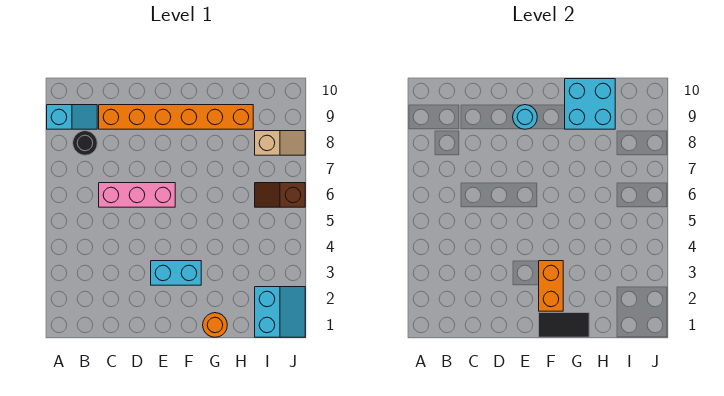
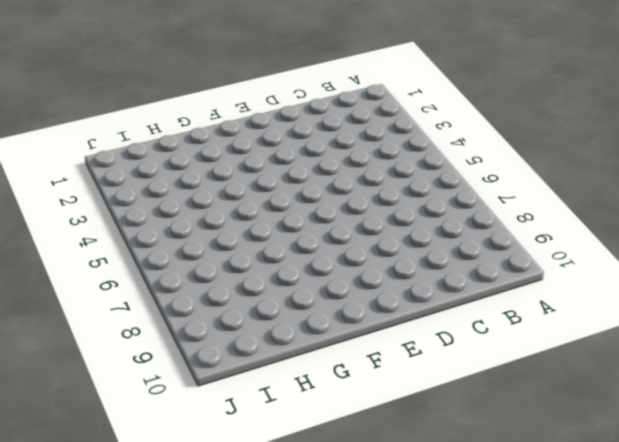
none -> cyan 1x2 slope [47,105,97,129]
none -> black 1x1 round brick [73,131,97,155]
none -> pink 1x3 brick [99,183,175,207]

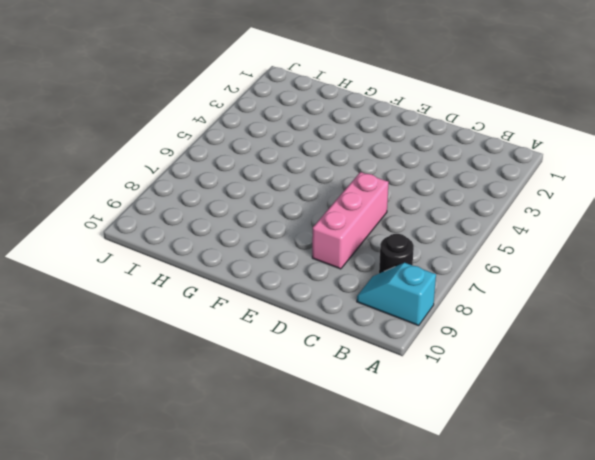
pink 1x3 brick [312,172,389,269] -> pink 1x3 brick turned to [99,183,175,207]
none -> orange 1x6 brick [99,105,253,129]
none -> cyan 1x2 brick [151,261,201,285]
none -> orange 1x1 round brick [203,313,227,337]

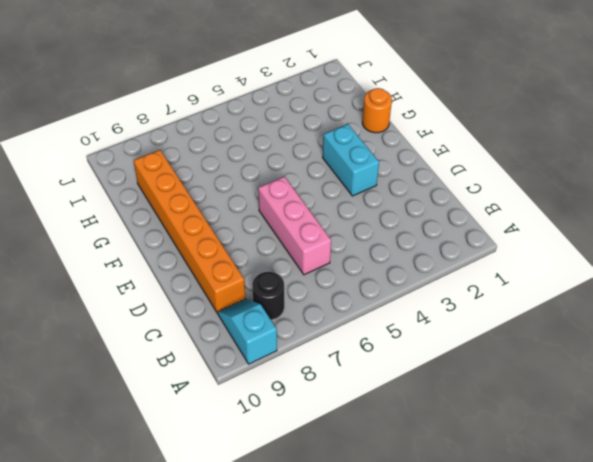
none -> cyan 2x2 slope [255,287,305,337]
none -> brown 1x2 slope [255,183,305,207]
none -> tan 1x2 slope [255,131,305,155]

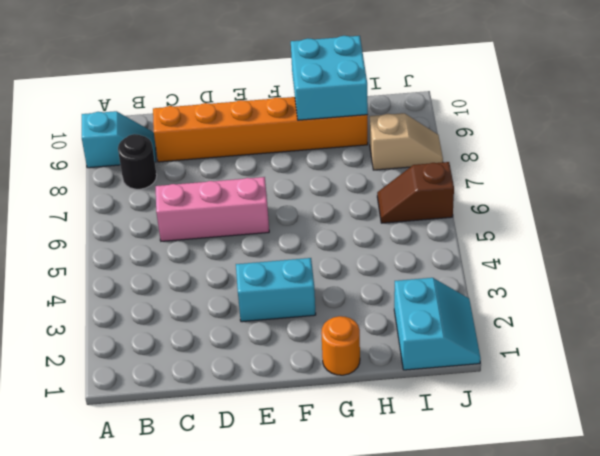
none -> cyan 1x1 round brick [513,105,537,129]
none -> black 1x2 tile [539,313,589,337]
none -> orange 1x2 brick [539,261,563,311]

